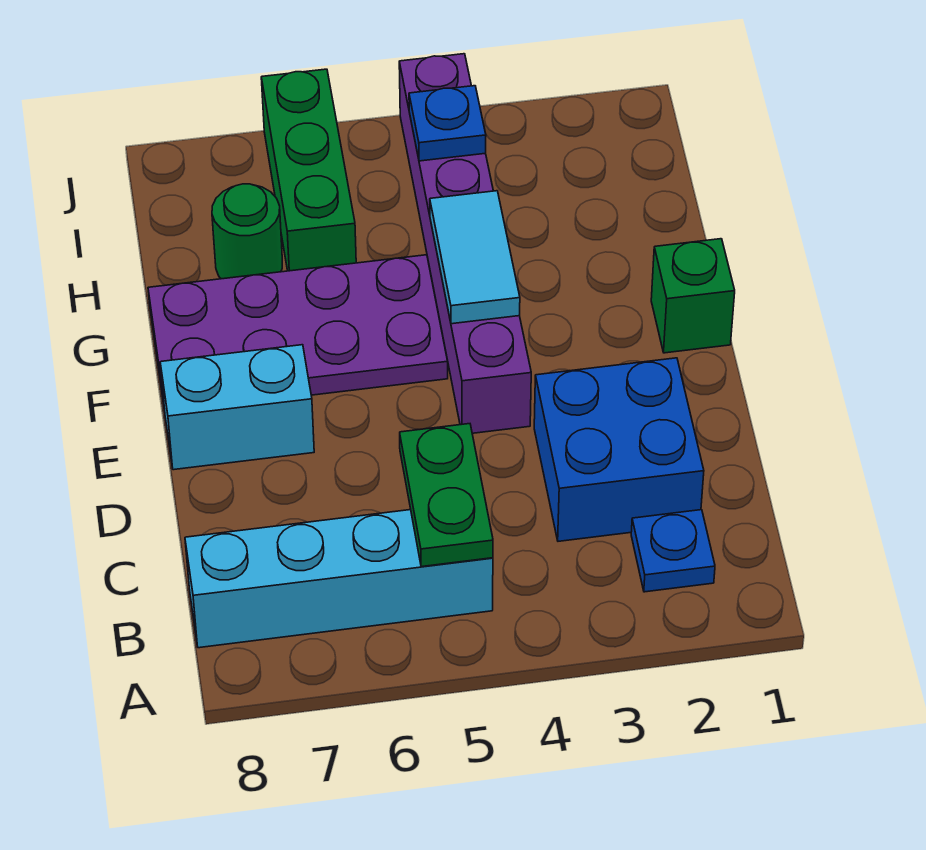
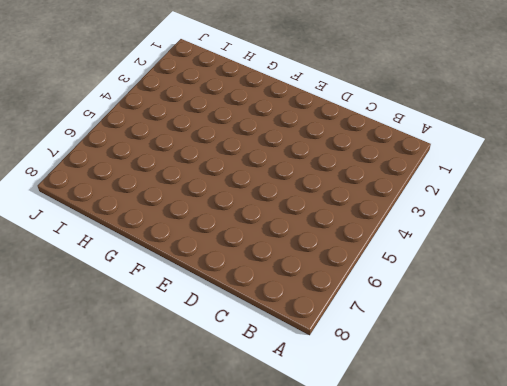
none -> blue 1x1 plate [631,510,715,592]
none -> cyan 1x4 brick [185,510,493,648]
none -> blue 2x2 brick [534,358,704,541]

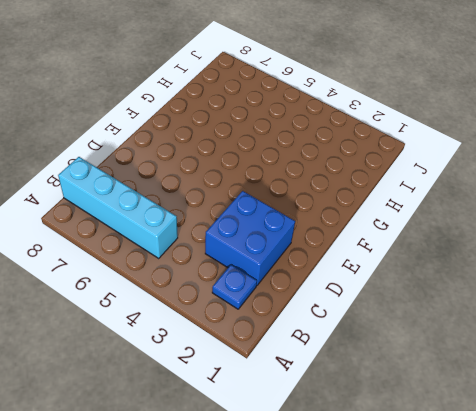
none -> purple 1x6 brick [399,54,531,433]
none -> cyan 1x2 brick [160,345,314,470]
none -> green 1x1 brick [651,239,735,353]

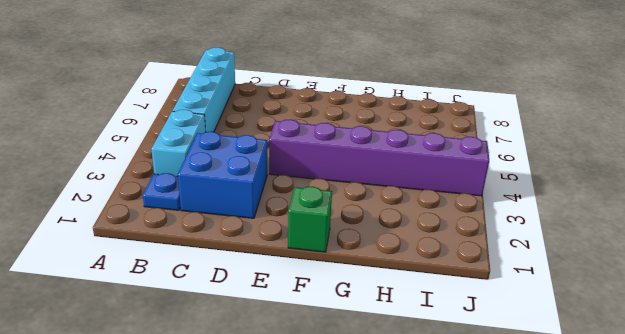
cyan 1x2 brick [152,110,205,176] -> cyan 1x2 brick moved to [160,345,314,470]
none -> purple 2x4 plate [148,255,448,411]
none -> green 1x3 brick [261,69,356,271]
none -> green 1x1 round brick [212,184,282,279]

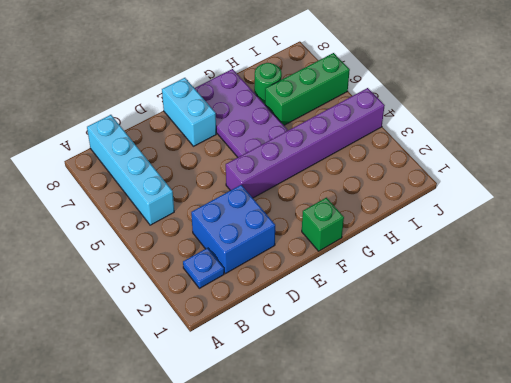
none -> green 1x2 plate [400,424,493,567]
none -> cyan 1x2 tile [430,191,520,324]
none -> blue 1x1 plate [409,86,486,161]

